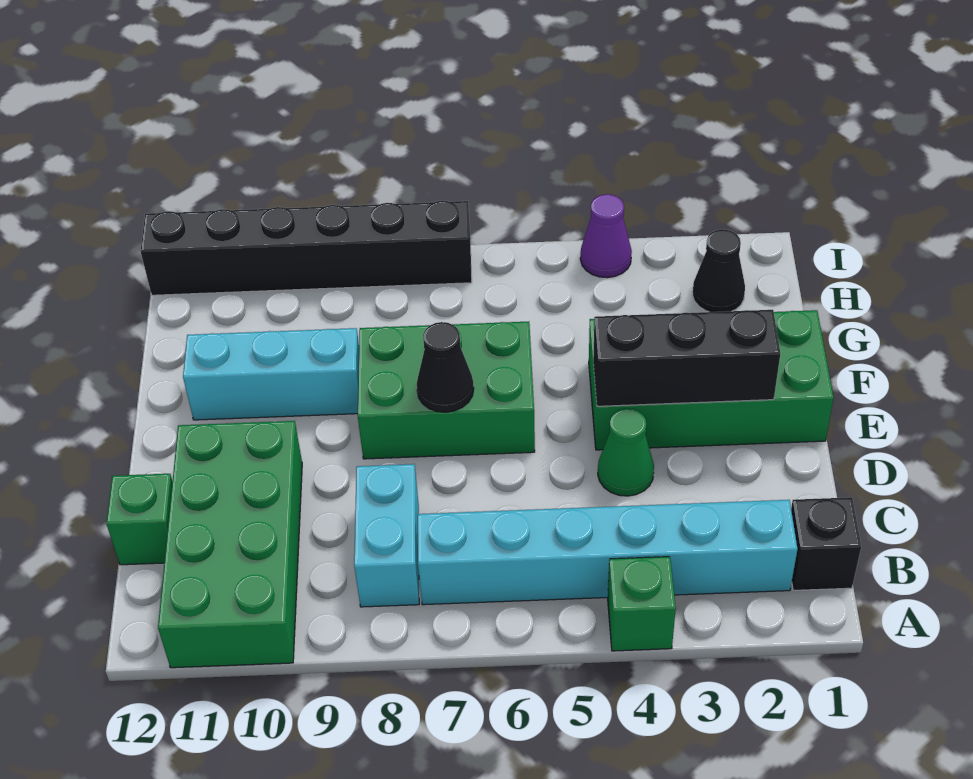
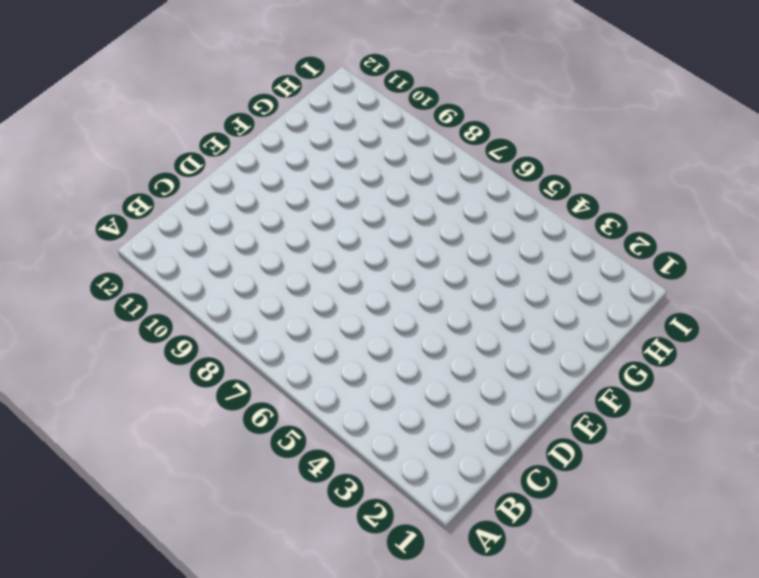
none -> green 1x1 brick [608,557,676,651]
none -> green 2x4 brick [158,421,302,668]
none -> black 1x1 brick [791,497,861,590]

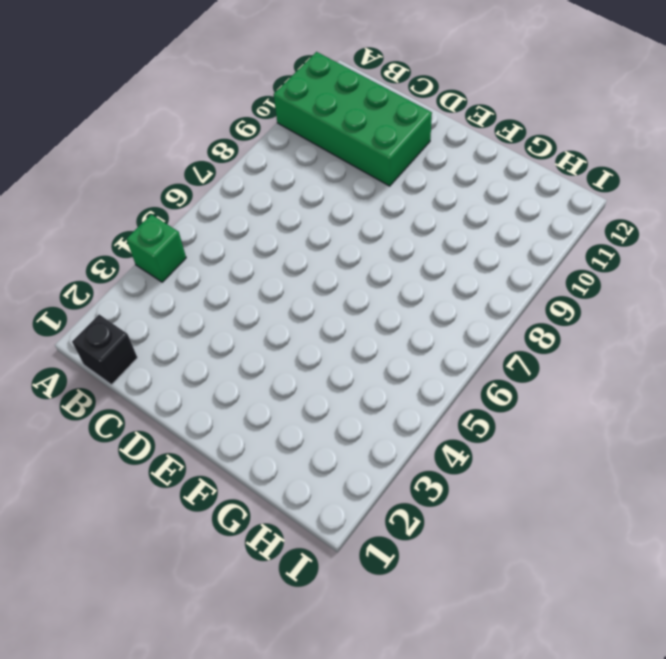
none -> cyan 1x6 brick [418,500,797,605]
none -> cyan 1x2 brick [354,464,419,607]
none -> green 1x1 brick [106,474,172,565]

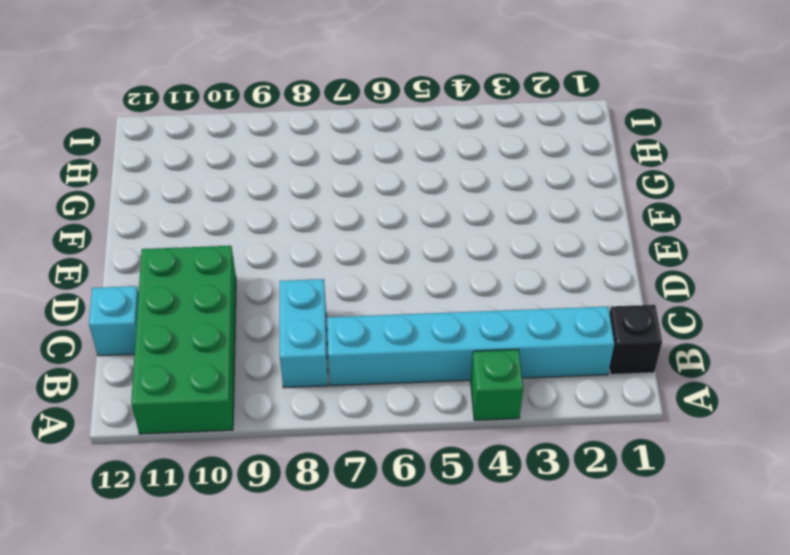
cyan 1x1 brick [89,286,139,356] -> green 1x1 brick [106,474,172,565]
none -> green 1x1 cone [598,408,654,496]
none -> green 2x4 brick [589,310,834,450]
none -> green 2x3 brick [358,322,535,459]

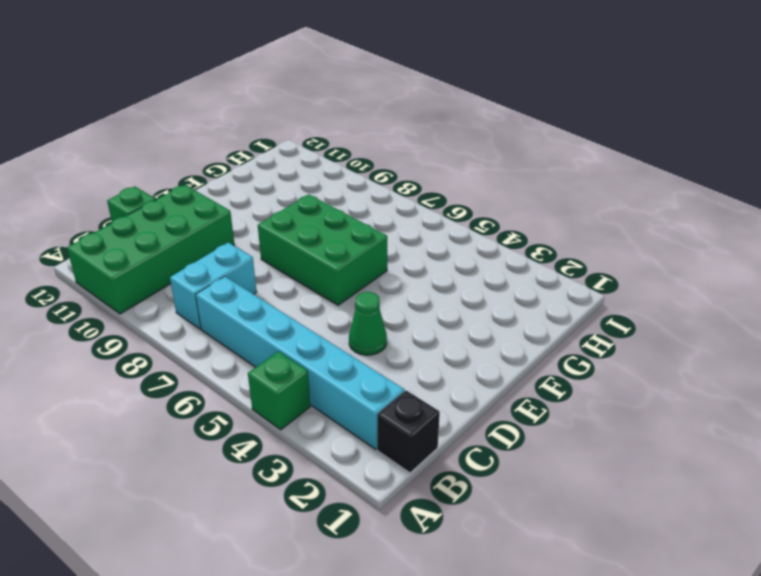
none -> green 2x4 brick [589,310,834,450]
none -> cyan 1x3 brick [183,328,359,420]
none -> black 1x1 cone [693,229,745,312]

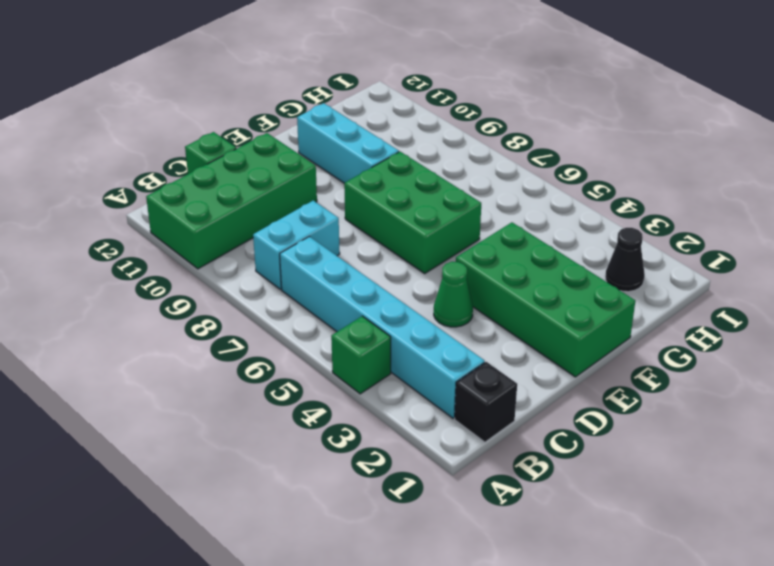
none -> purple 1x1 cone [580,194,632,278]
none -> black 1x6 brick [141,201,472,295]
none -> black 1x3 brick [593,310,780,406]

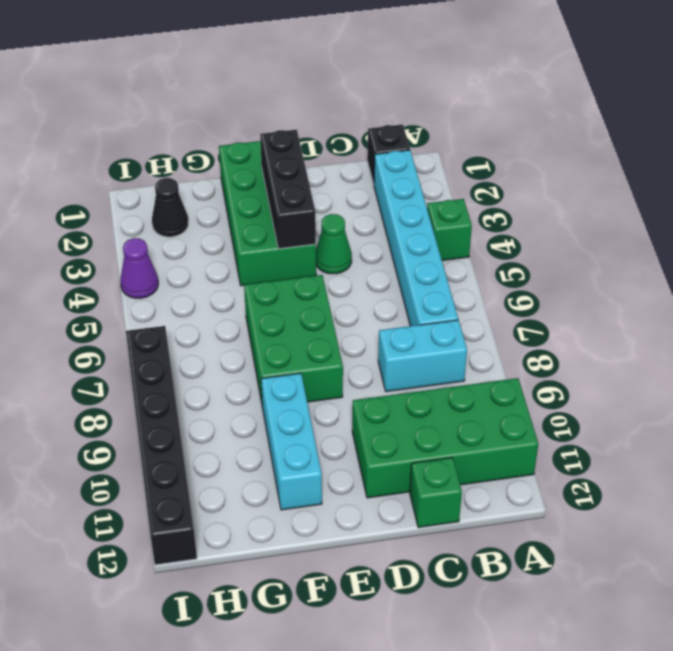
none -> black 1x1 cone [417,322,474,412]

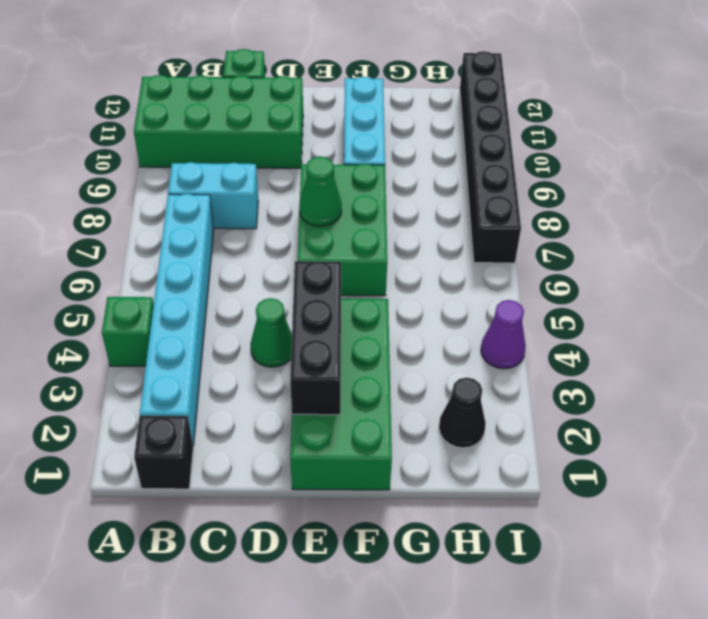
green 1x1 cone [299,157,342,226] -> black 1x1 cone [417,322,474,412]

